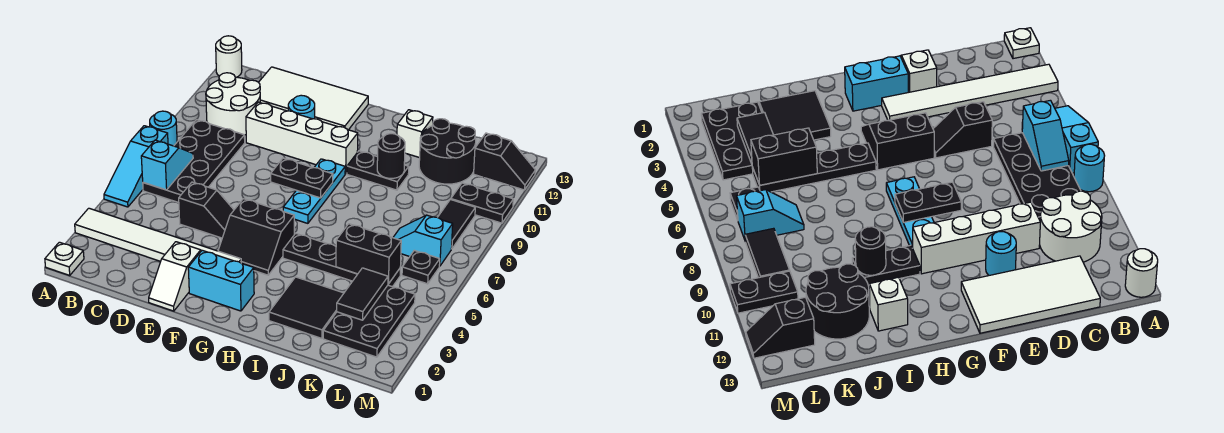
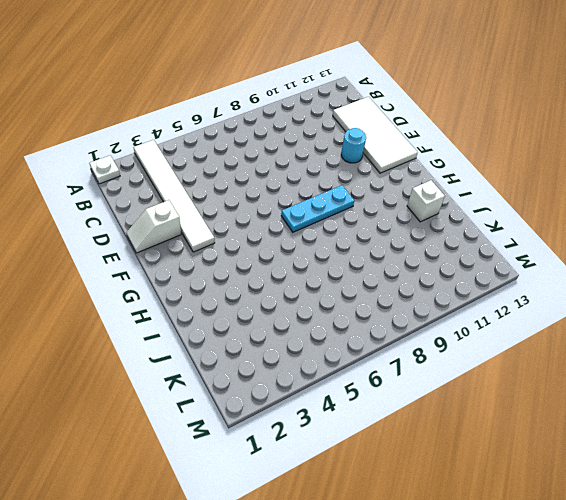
none -> cyan 1x3 slope [104,126,168,207]
none -> cyan 1x1 round brick [150,111,177,146]
none -> white 1x1 round brick [216,36,242,77]
none -> black 2x4 plate [143,120,245,202]

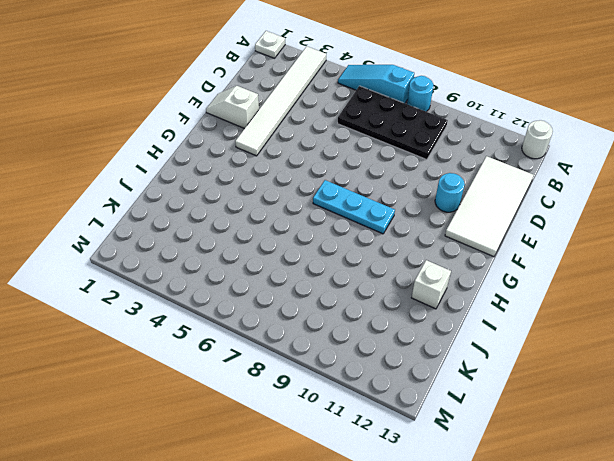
none -> white 2x2 round brick [206,73,260,135]
none -> black 1x2 slope [179,182,234,238]
none -> white 1x4 brick [246,102,358,174]
none -> cyan 1x2 brick [188,250,254,311]

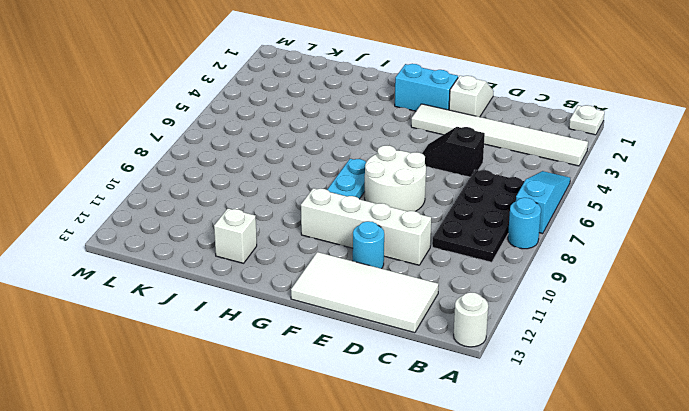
white 2x2 round brick [365,145,426,211] -> white 2x2 round brick moved to [206,73,260,135]
none -> black 2x2 slope [218,199,294,275]
none -> black 1x4 plate [283,233,400,287]
none -> black 1x2 plate [347,151,409,190]
none -> black 2x2 tile [269,277,344,338]

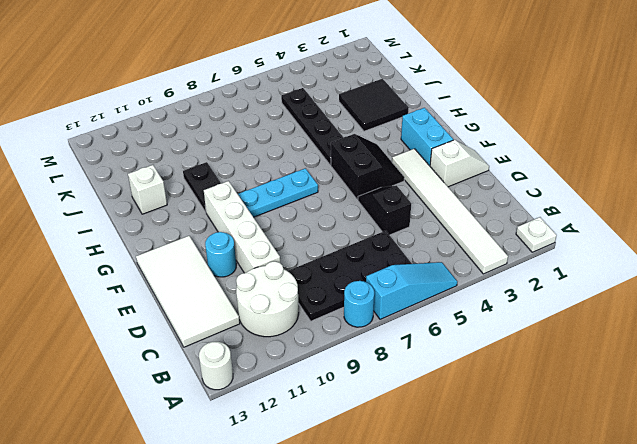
none -> black 2x2 round brick [419,119,476,184]
none -> black 2x3 plate [323,285,415,357]
none -> cyan 1x2 slope [393,215,453,266]
none -> black 1x1 plate [402,250,440,284]

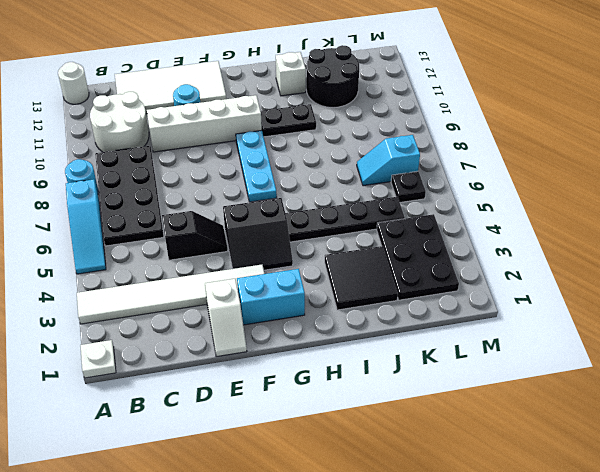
none -> black 1x2 tile [438,199,475,249]
none -> black 1x2 plate [451,183,513,223]
none -> black 1x2 slope [474,133,535,190]
none -> cyan 1x2 slope [141,140,193,190]

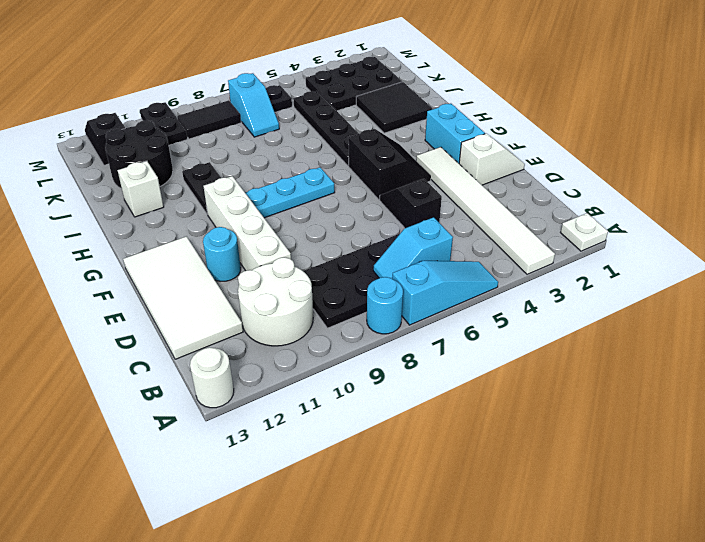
none -> black 1x2 plate [271,158,333,198]
none -> black 1x1 round brick [377,134,405,178]
none -> black 1x2 brick [336,224,401,284]
none -> black 1x2 tile [337,268,388,320]

